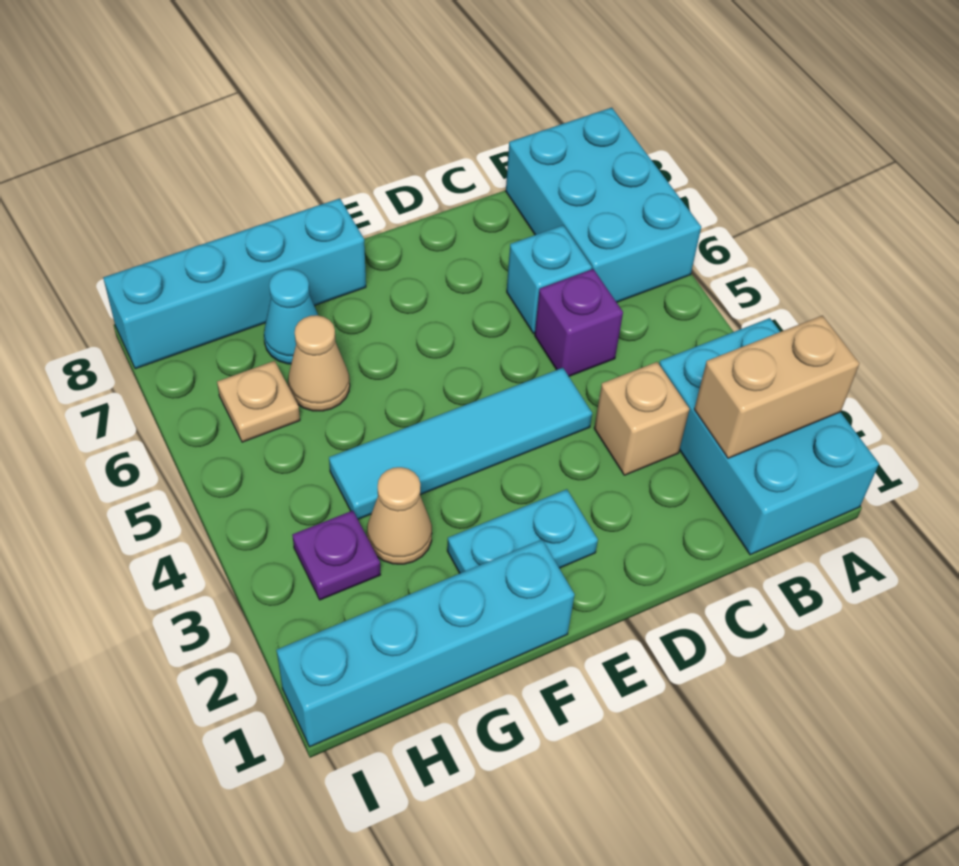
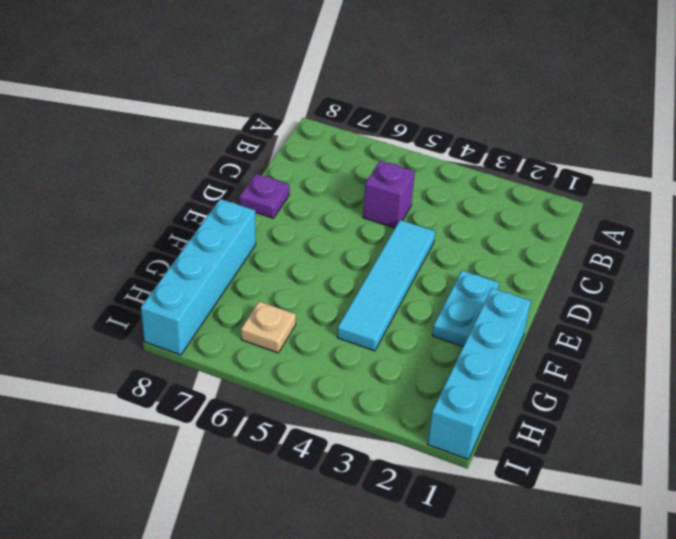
purple 1x1 plate [240,174,289,218] -> purple 1x1 plate moved to [292,511,380,600]
none -> cyan 2x3 brick [659,318,879,555]
none -> cyan 2x3 brick [506,108,701,302]
none -> tan 1x1 brick [594,362,689,475]

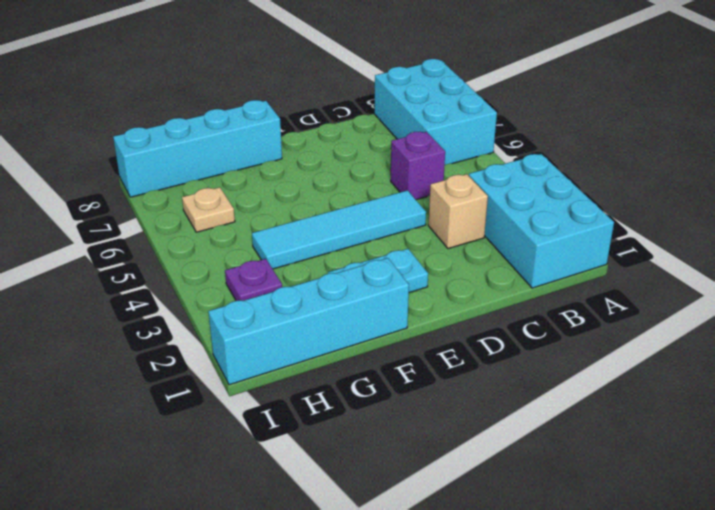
none -> cyan 1x1 brick [507,225,592,333]
none -> tan 1x1 cone [367,467,432,564]
none -> tan 1x1 cone [288,315,350,411]

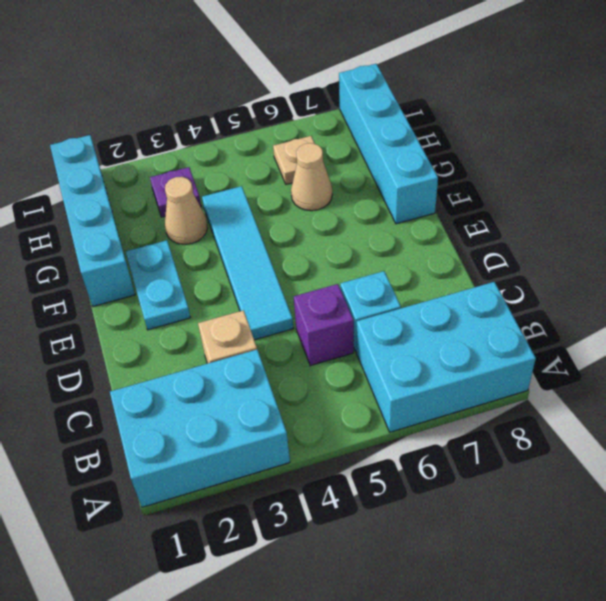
none -> cyan 1x1 cone [264,269,319,364]
none -> tan 1x2 brick [694,316,860,458]

